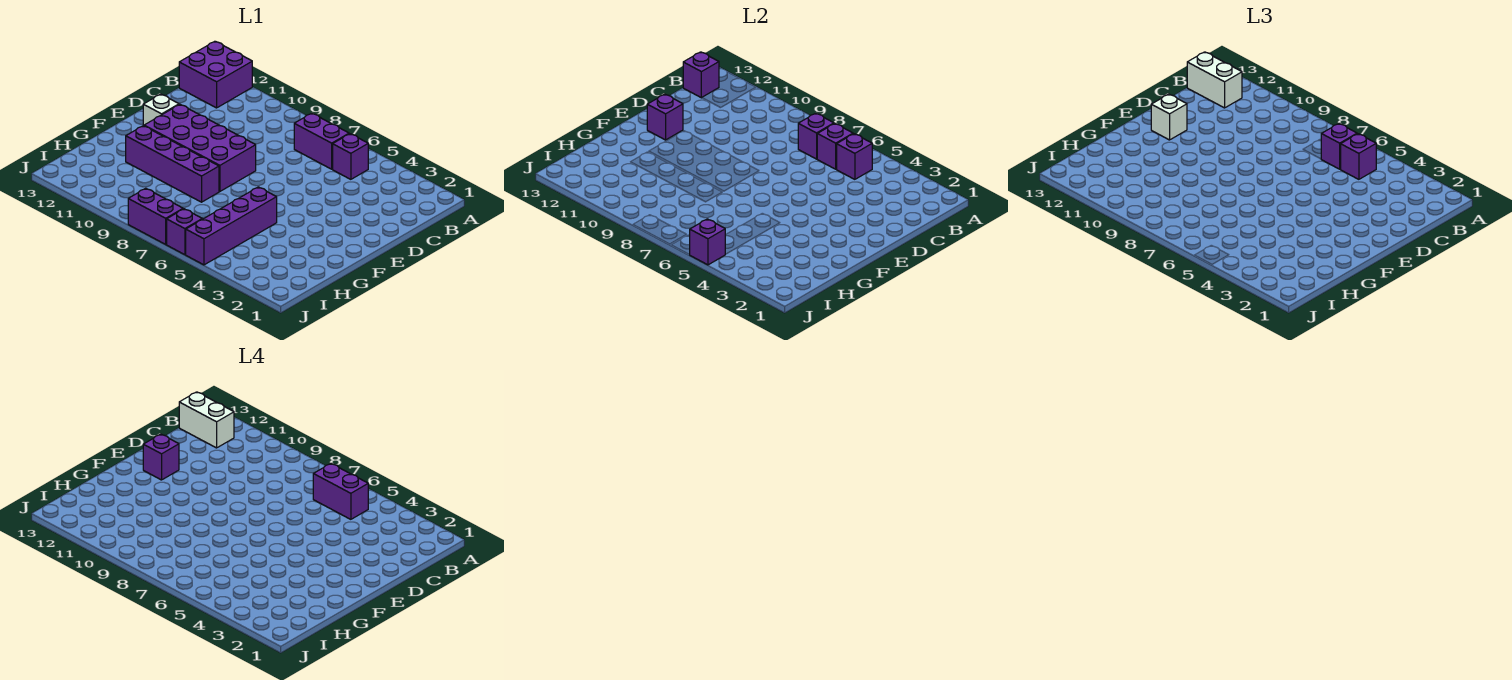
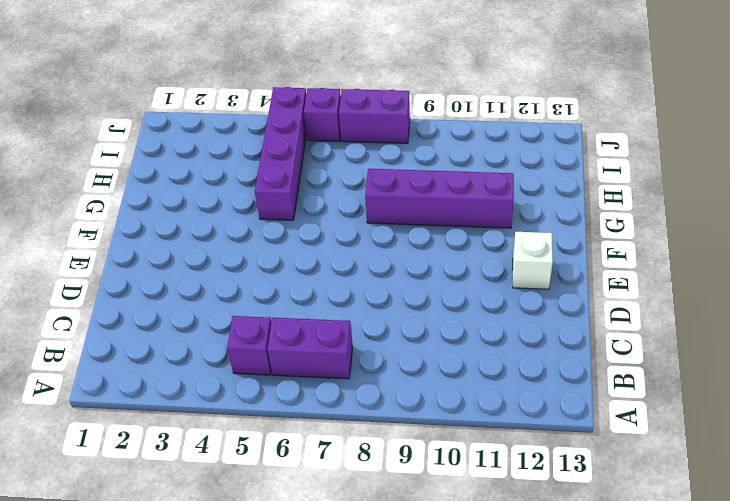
none -> purple 2x2 brick [179,41,252,108]
none -> purple 2x4 brick [144,105,256,191]
none -> purple 1x1 brick [837,134,872,179]

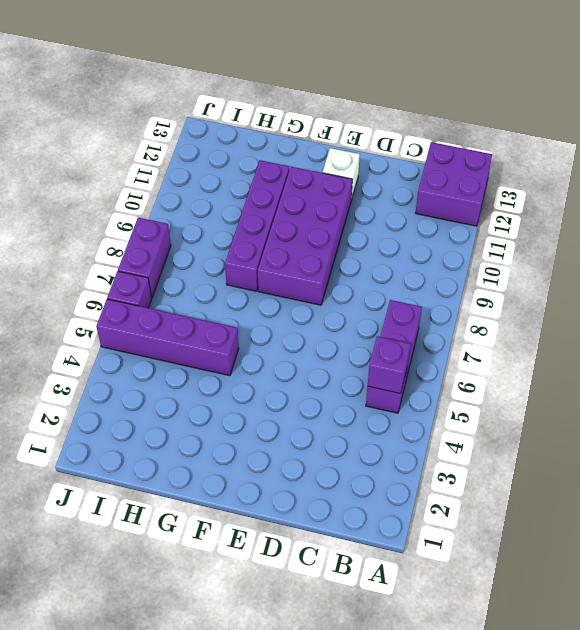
none -> purple 1x1 brick [817,124,853,169]
none -> purple 1x1 brick [798,113,834,159]
none -> purple 1x1 brick [683,52,719,98]

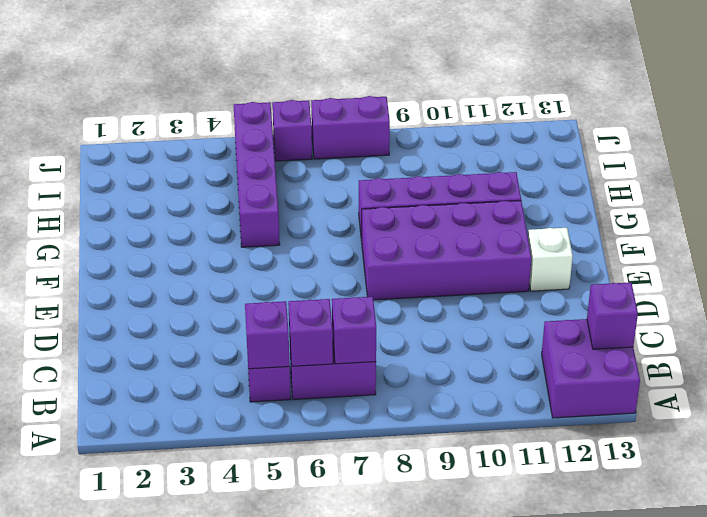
none -> purple 1x1 brick [647,94,683,140]
none -> purple 1x1 brick [690,219,725,265]
none -> purple 1x1 brick [1341,134,1376,179]

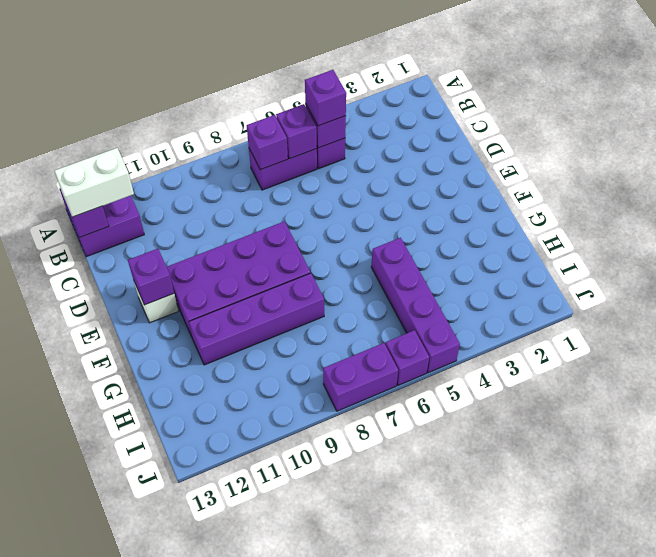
none -> purple 1x1 brick [690,219,725,265]
none -> purple 1x1 brick [1321,124,1357,169]
none -> white 1x1 brick [1151,94,1187,140]

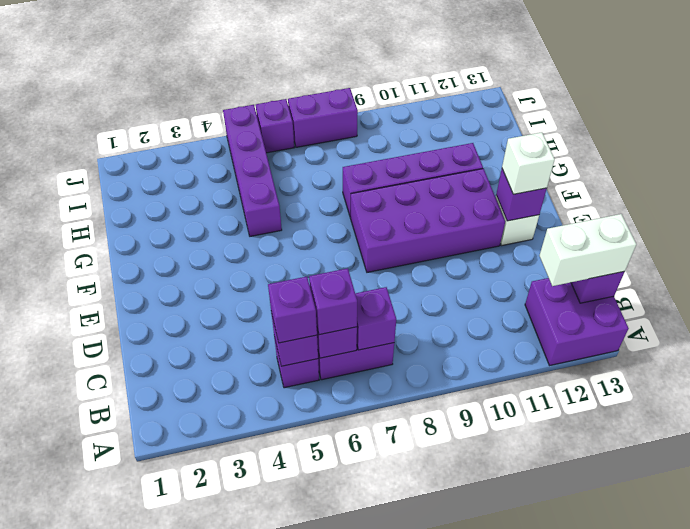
none -> purple 1x1 brick [690,219,725,265]
none -> purple 1x2 brick [313,464,368,519]
none -> white 1x2 brick [179,392,234,448]

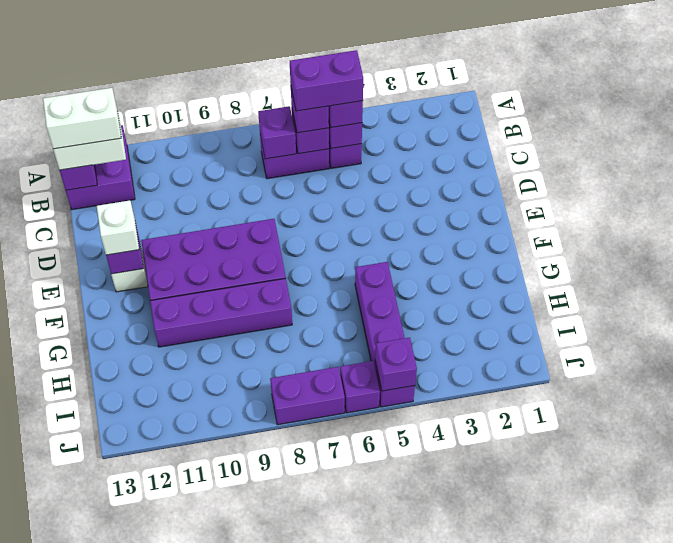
none -> purple 1x1 brick [143,434,179,480]

